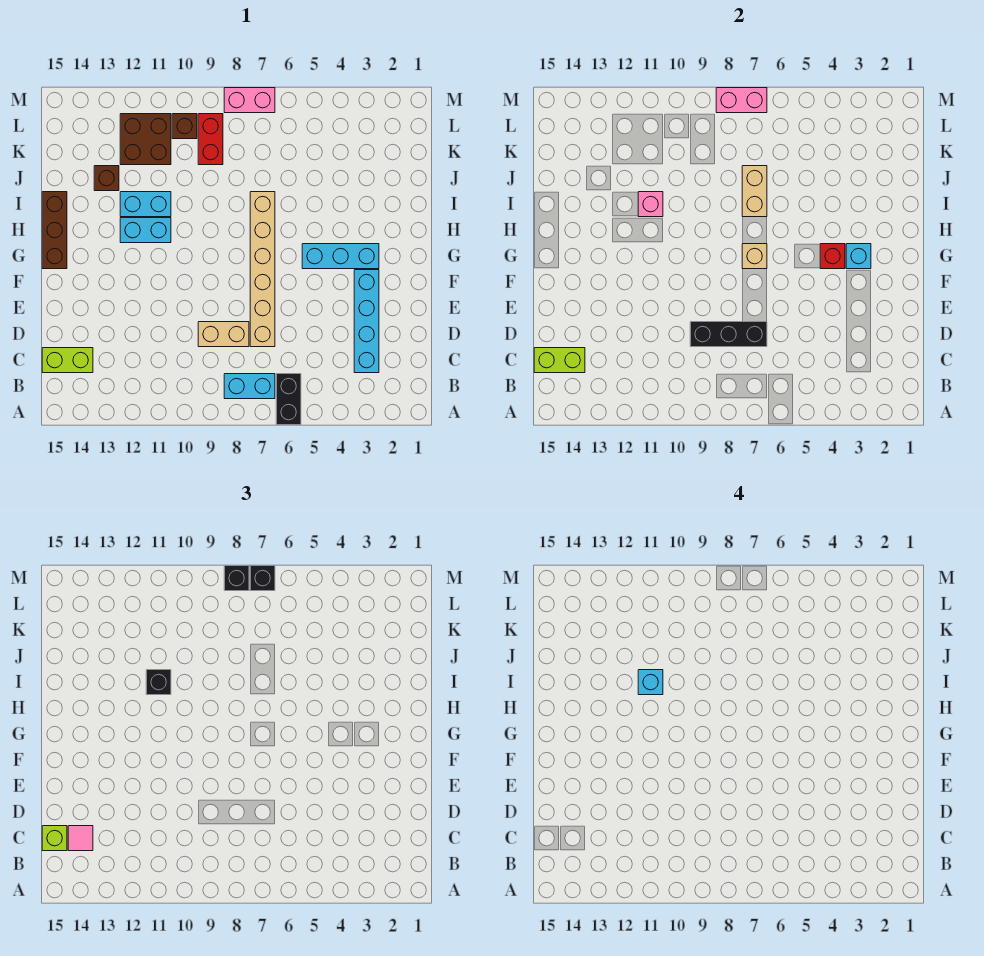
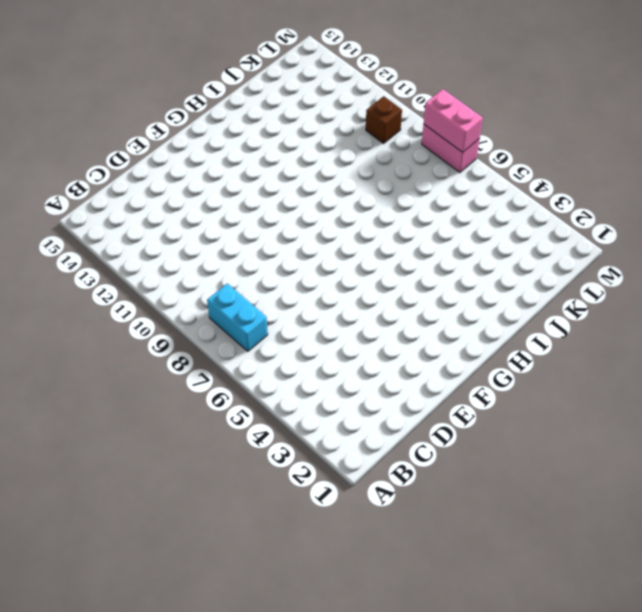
none -> black 1x2 brick [276,374,301,425]
none -> cyan 1x4 brick [354,270,379,373]
none -> lime 1x2 brick [42,348,93,373]

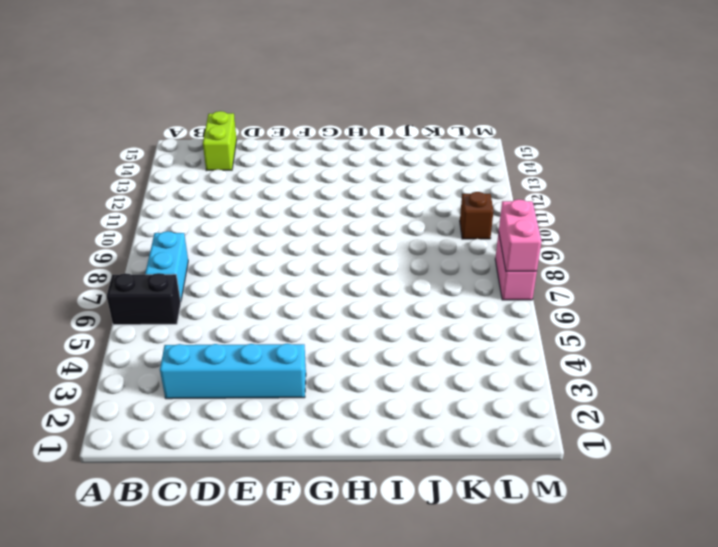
none -> tan 1x6 brick [250,192,275,347]
none -> tan 1x2 brick [198,322,249,347]
none -> cyan 1x3 brick [302,244,379,269]

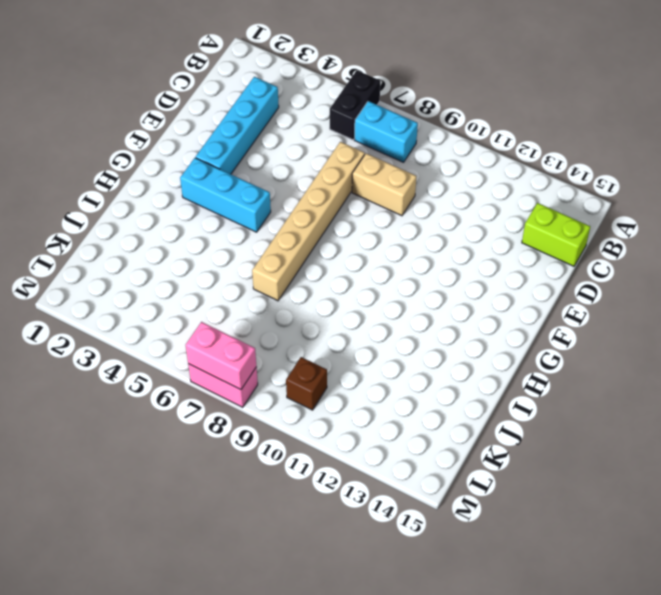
none -> brown 1x3 brick [42,192,67,269]
none -> cyan 1x2 brick [120,218,171,243]
none -> cyan 1x2 brick [120,192,171,217]

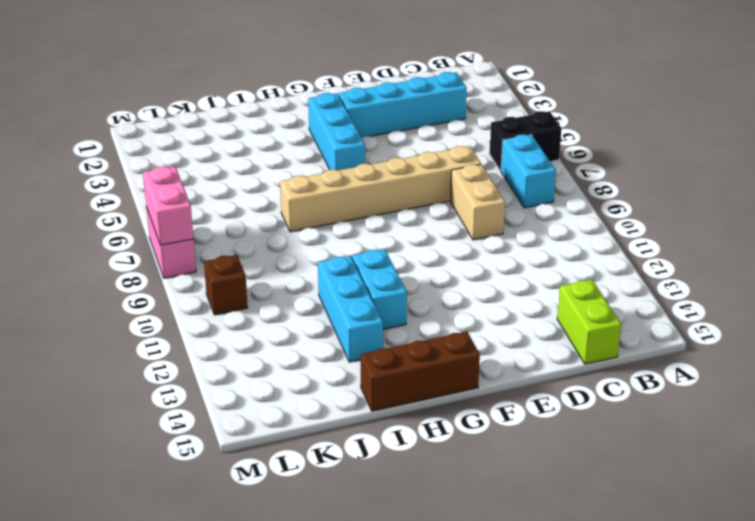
cyan 1x3 brick [318,256,383,362] -> cyan 1x2 brick [120,192,171,217]
none -> brown 1x1 brick [94,166,119,191]
none -> red 1x2 brick [198,114,223,165]
none -> brown 2x2 brick [120,114,171,165]

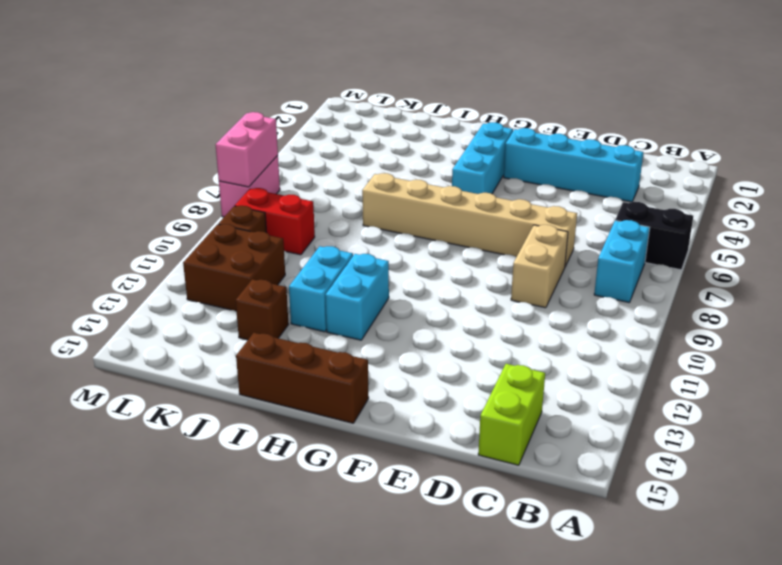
none -> lime 1x2 brick [534,348,585,373]
none -> black 1x3 brick [690,322,767,347]
none -> cyan 1x1 brick [846,244,871,269]

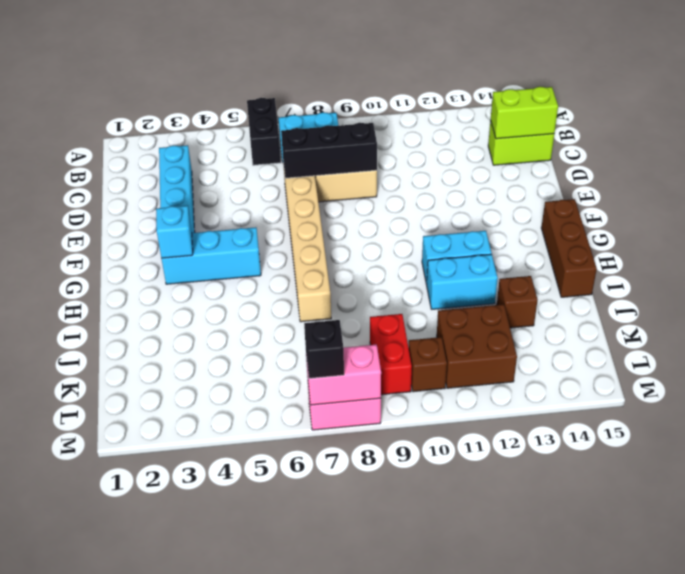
none -> red 1x1 brick [820,244,845,269]
none -> tan 1x1 brick [742,244,767,269]
none -> tan 1x2 brick [742,166,767,217]

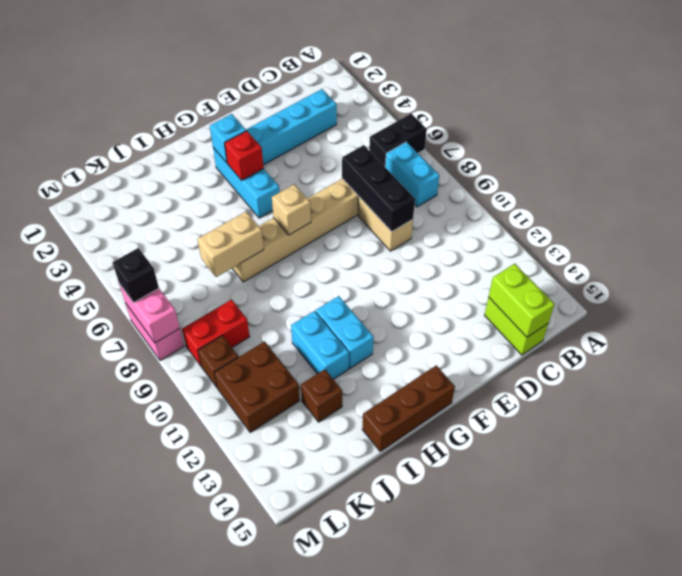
none -> pink 1x1 brick [638,192,663,217]
none -> pink 1x1 tile [68,826,93,851]
none -> lime 1x1 brick [42,826,67,851]

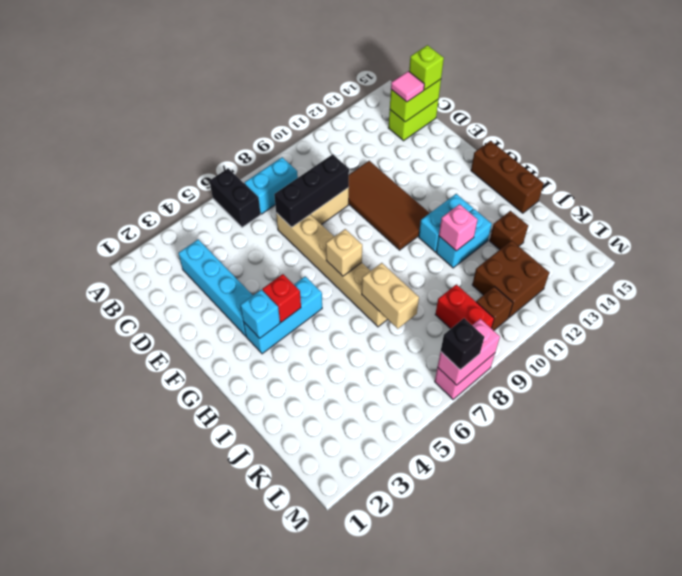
brown 2x4 tile [348,161,429,250] -> none
none -> black 1x1 brick [146,670,171,695]
none -> black 1x1 brick [224,566,249,591]
none -> cyan 1x1 brick [638,670,663,695]

